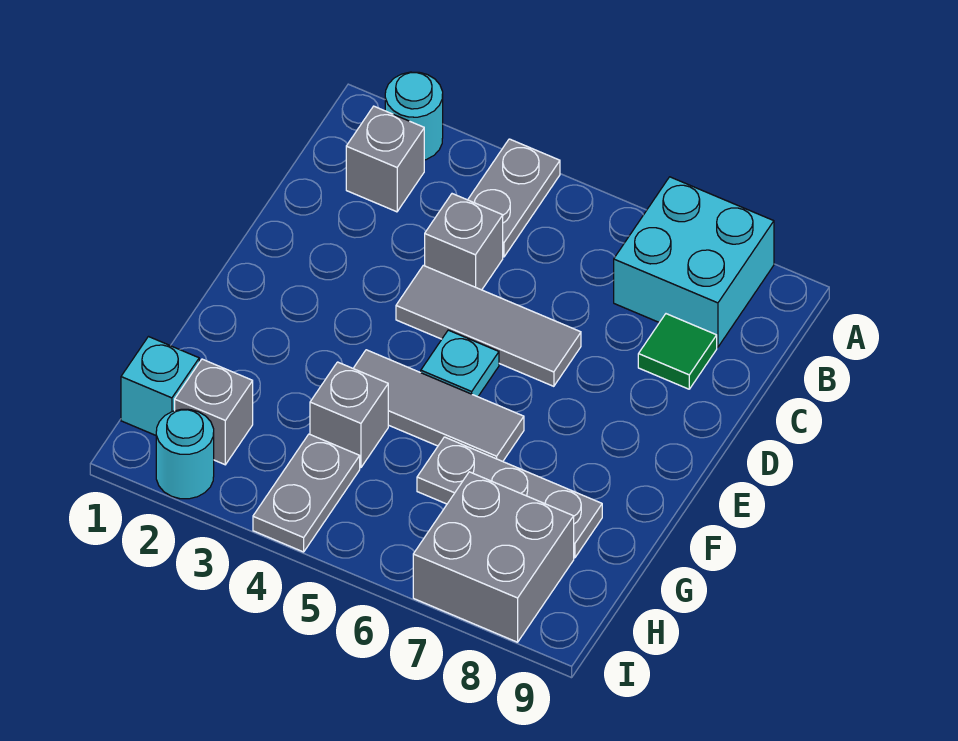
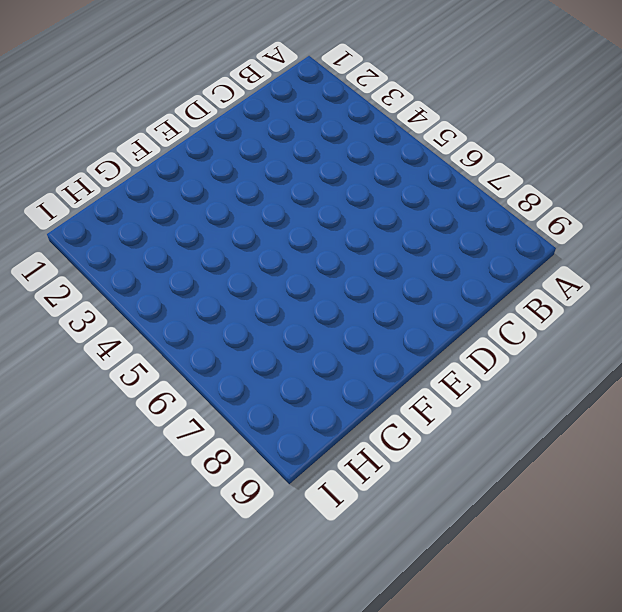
none -> cyan 1x1 round brick [385,72,443,160]
none -> grey 1x2 plate [468,139,560,257]
none -> cyan 2x2 brick [614,177,774,347]

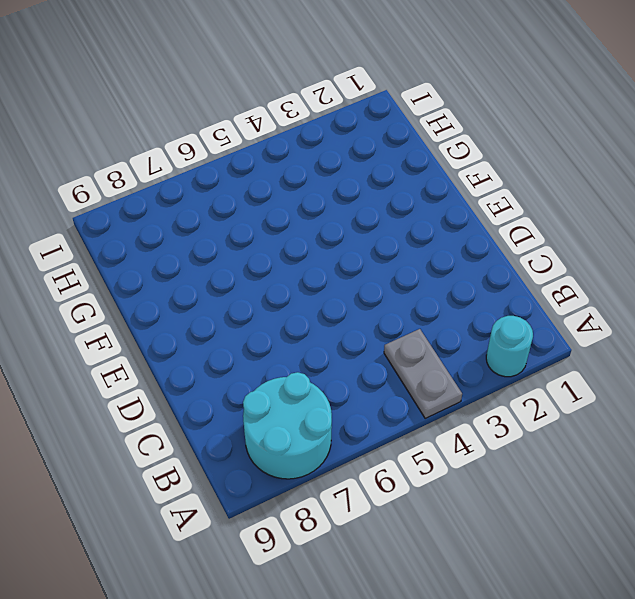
cyan 2x2 round brick [243,372,332,479] -> cyan 2x2 brick [614,177,774,347]
none -> grey 1x1 brick [346,106,424,212]
none -> grey 1x1 brick [425,194,503,290]
none -> green 1x1 tile [638,314,717,389]

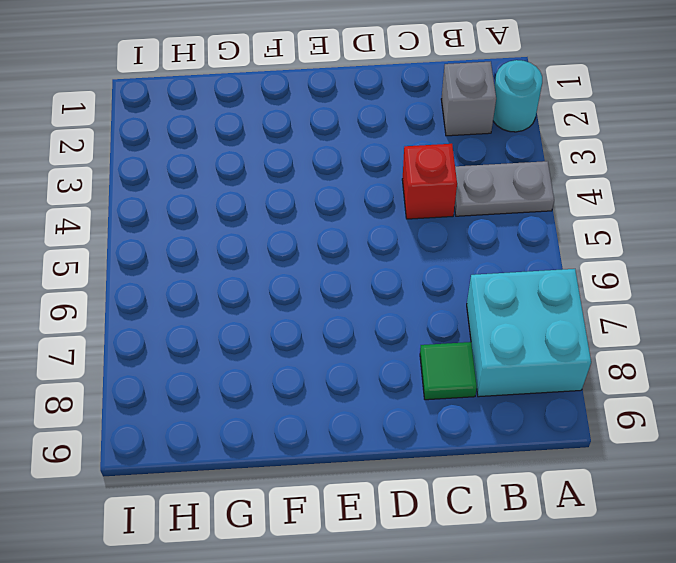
red 1x1 brick [402,144,457,219] -> grey 1x1 brick [425,194,503,290]
none -> grey 1x3 tile [396,265,581,386]
none -> cyan 1x1 plate [421,330,499,397]
none -> grey 1x3 tile [353,350,524,461]

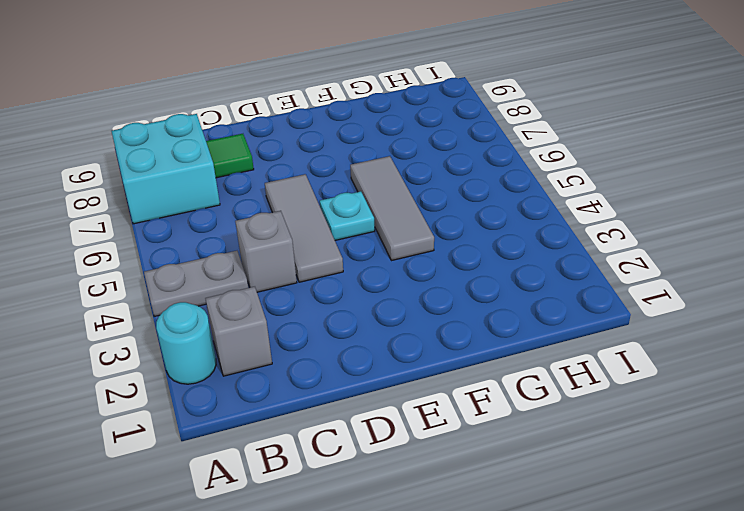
none -> grey 1x1 brick [310,362,388,468]
none -> grey 1x3 plate [417,437,602,558]
none -> cyan 1x1 brick [121,337,199,435]

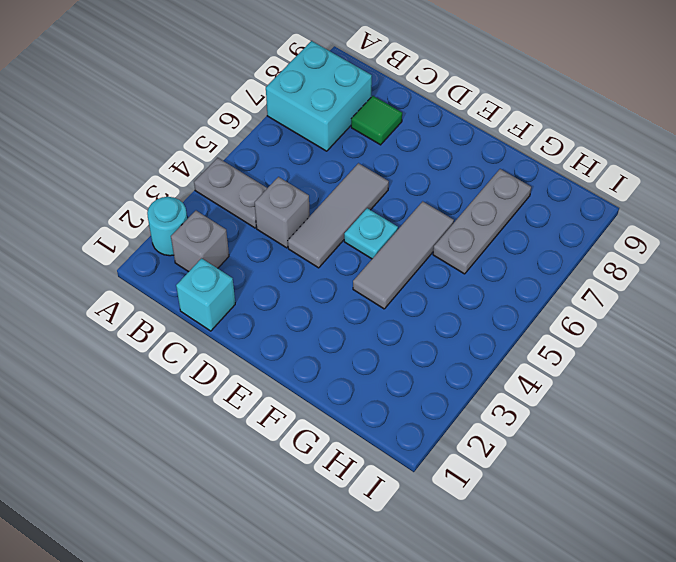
cyan 1x1 brick [176,258,235,331] -> cyan 1x1 brick moved to [121,337,199,435]
none -> grey 1x1 brick [310,362,388,468]
none -> grey 1x1 brick [175,359,253,465]
none -> grey 1x2 plate [253,434,360,552]

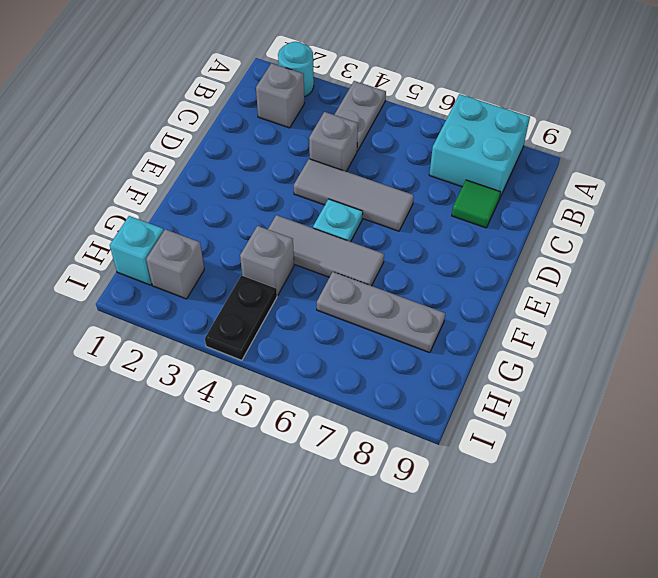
black 1x2 plate [205,275,277,360] -> grey 1x2 plate [253,434,360,552]
none -> grey 2x2 brick [413,472,574,642]
none -> cyan 1x1 round brick [156,409,214,499]

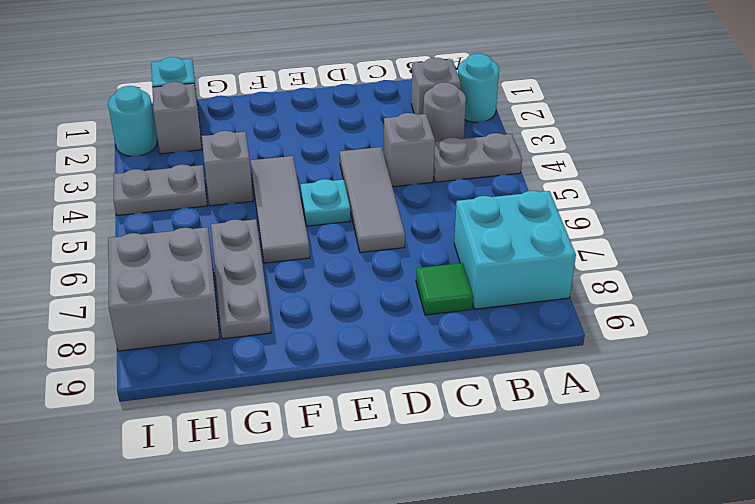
grey 1x1 round brick [423,82,466,142] -> none

